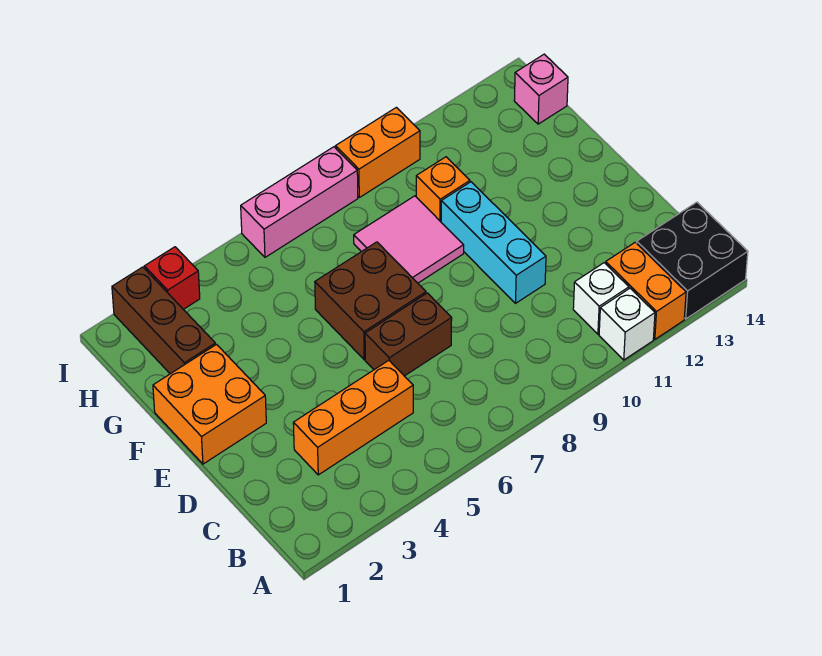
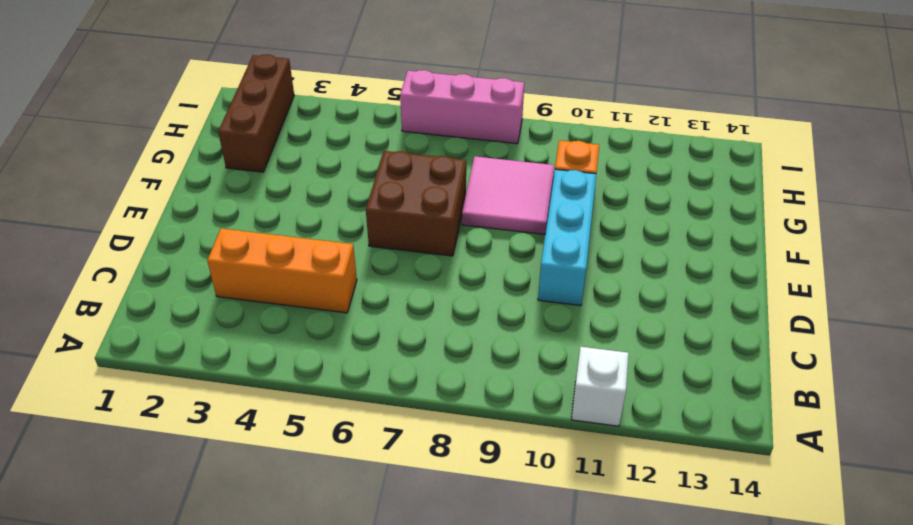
none -> orange 1x2 brick [606,242,686,339]
none -> black 2x2 brick [637,202,748,319]
none -> white 1x1 brick [573,263,629,334]

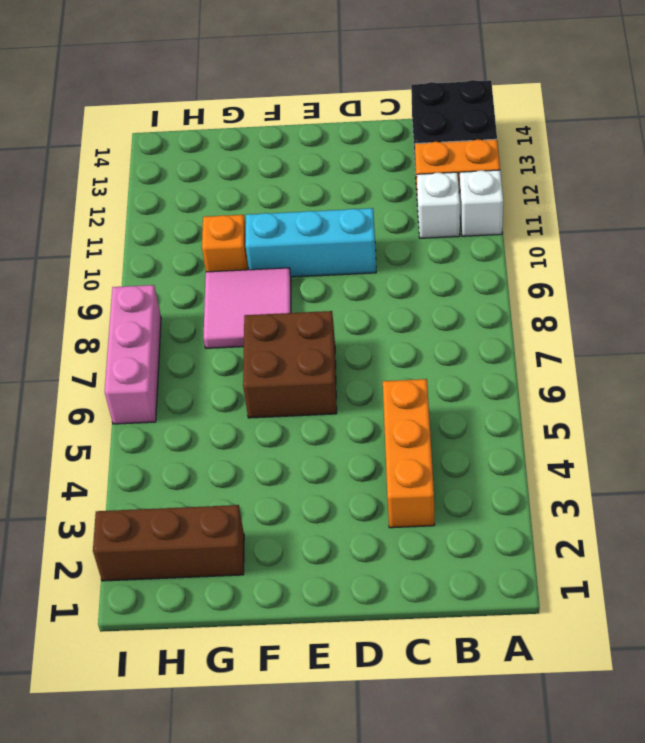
none -> brown 1x2 brick [365,293,452,376]
none -> orange 2x2 brick [153,345,266,464]
none -> pink 1x1 brick [514,54,568,124]

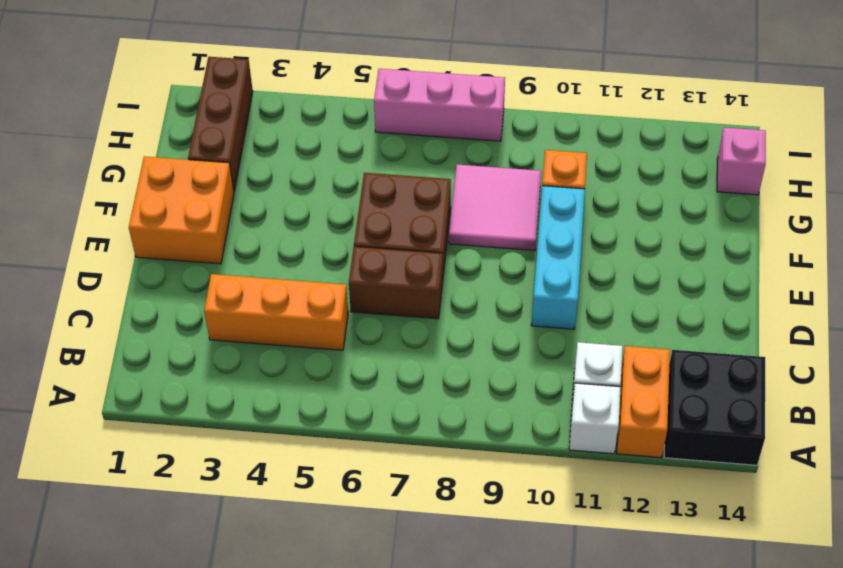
none -> red 1x1 brick [144,247,200,309]
none -> orange 1x2 brick [335,107,420,197]

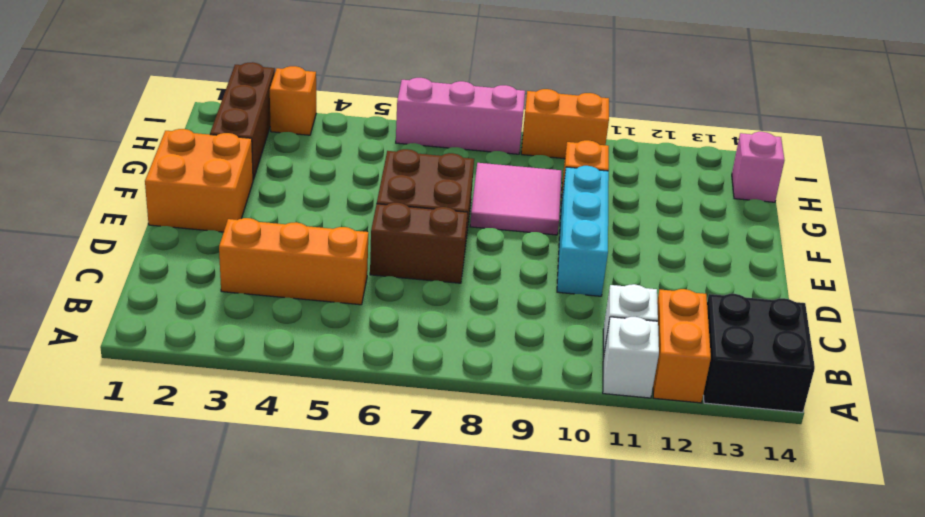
orange 1x1 brick [270,66,316,135] -> red 1x1 brick [144,247,200,309]

